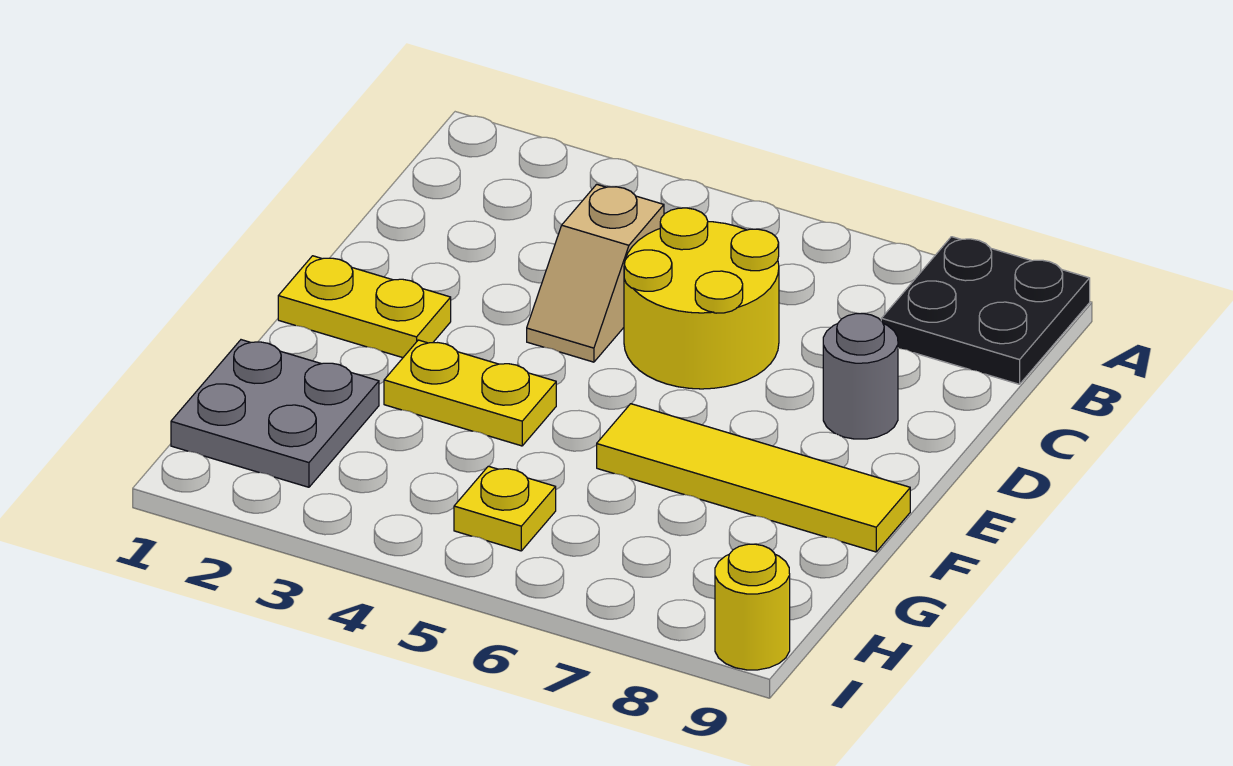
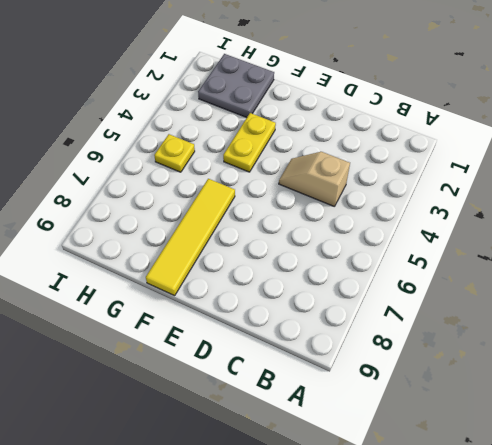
none -> black 2x2 plate [881,237,1090,384]
none -> yellow 2x2 round brick [624,208,779,389]

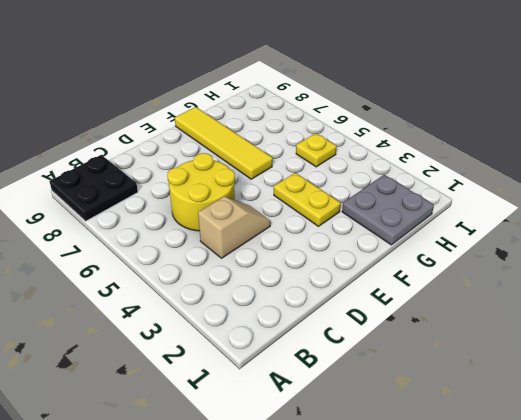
none -> grey 1x1 round brick [823,314,898,439]
none -> yellow 1x2 plate [278,256,451,358]

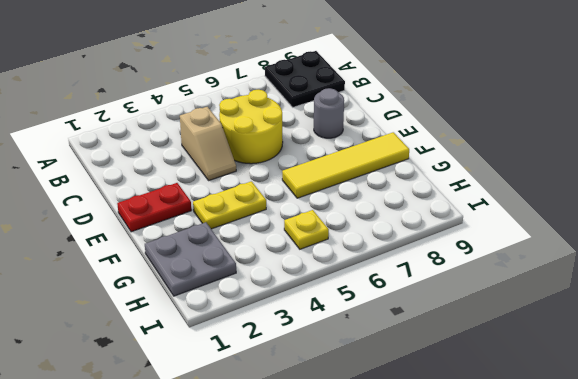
red 1x2 plate [117,183,191,232] -> yellow 1x2 plate [278,256,451,358]
none -> yellow 1x1 round brick [715,544,790,670]

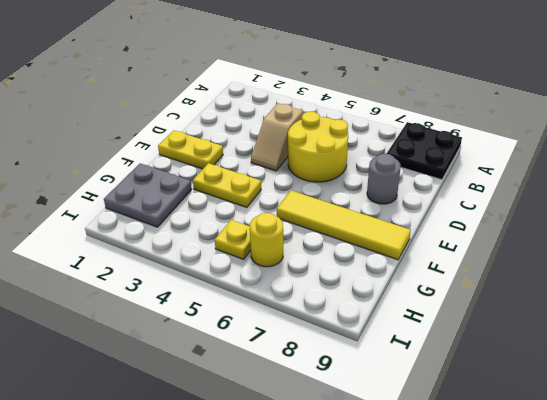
yellow 1x1 round brick [250,213,283,267] -> yellow 1x1 round brick moved to [715,544,790,670]

